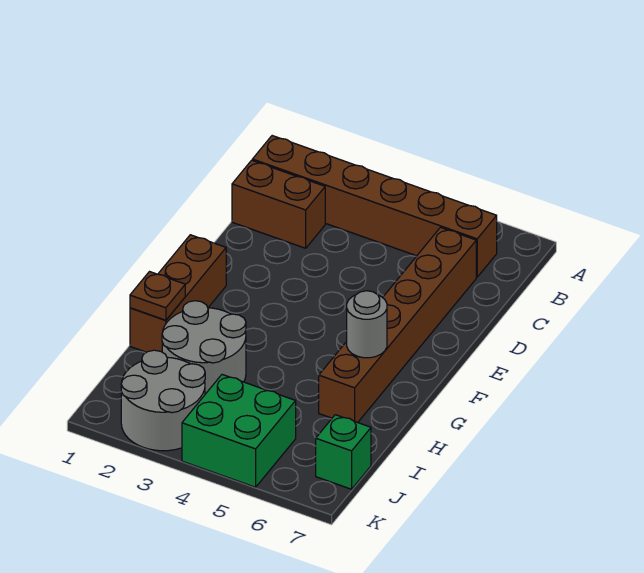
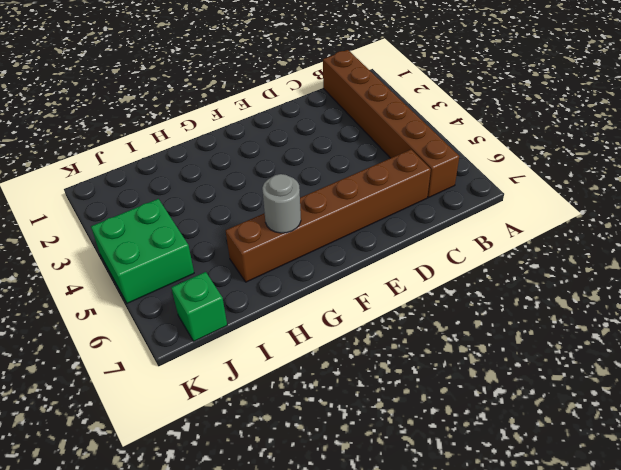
none -> brown 1x2 brick [232,160,325,248]
none -> brown 1x3 brick [130,235,226,352]

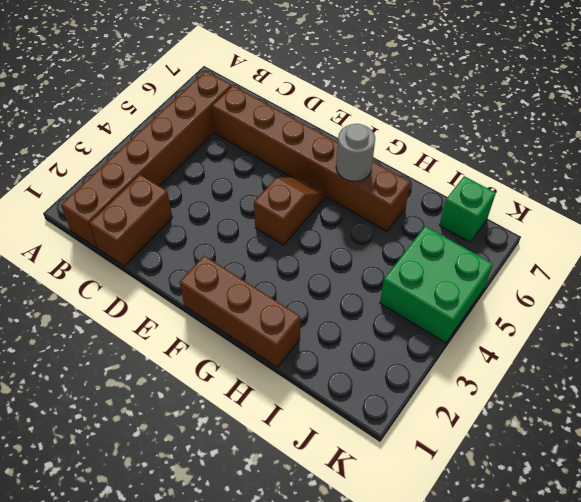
brown 1x2 slope [254,177,325,245] -> none
none -> grey 2x2 round brick [162,301,246,394]
none -> grey 2x2 round brick [121,350,205,451]

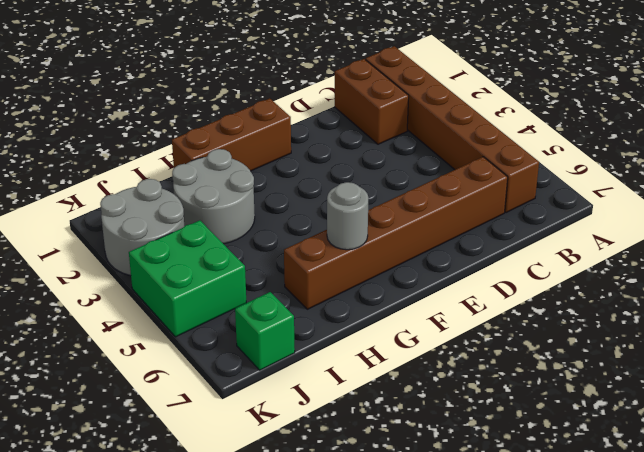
none -> brown 1x1 plate [130,272,185,320]

